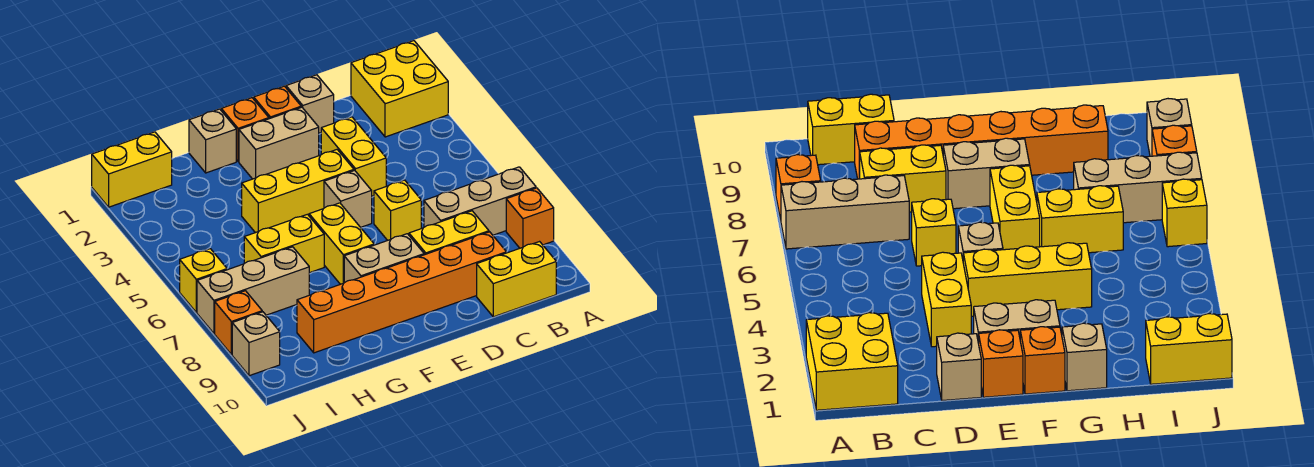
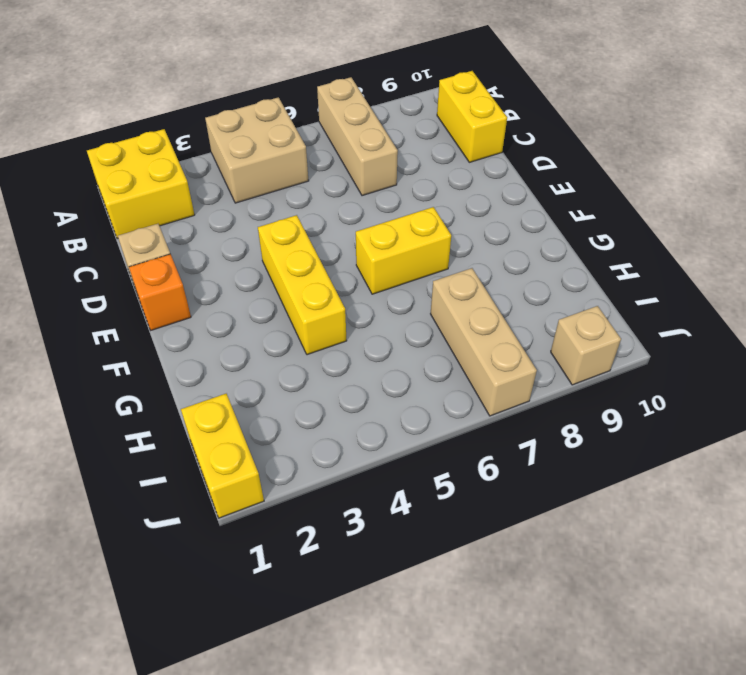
tan 2x2 brick [205,97,309,203] -> none
none -> orange 1x1 brick [506,188,554,248]
none -> yellow 1x2 brick [409,211,489,255]
none -> orange 1x6 brick [297,232,507,353]

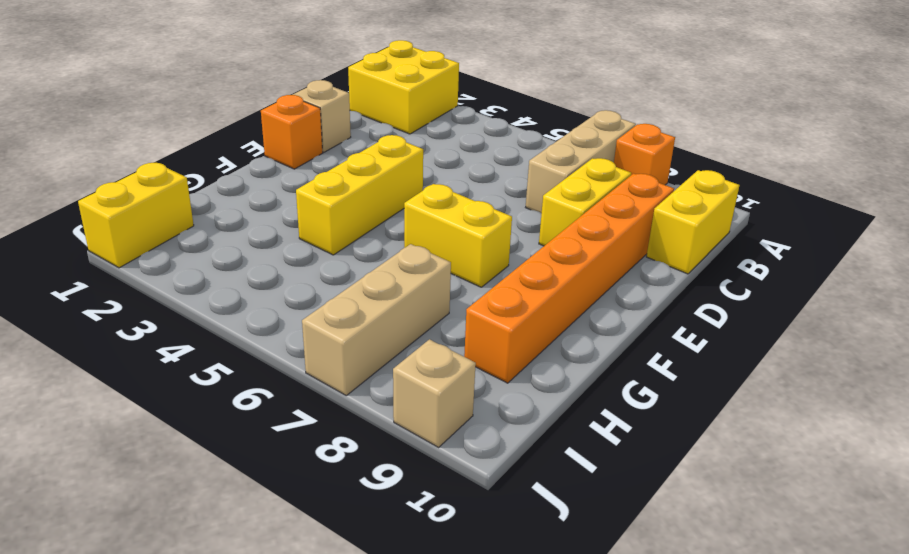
none -> yellow 1x2 brick [321,117,386,196]
none -> yellow 1x1 brick [374,180,421,240]
none -> tan 1x2 brick [239,107,319,179]

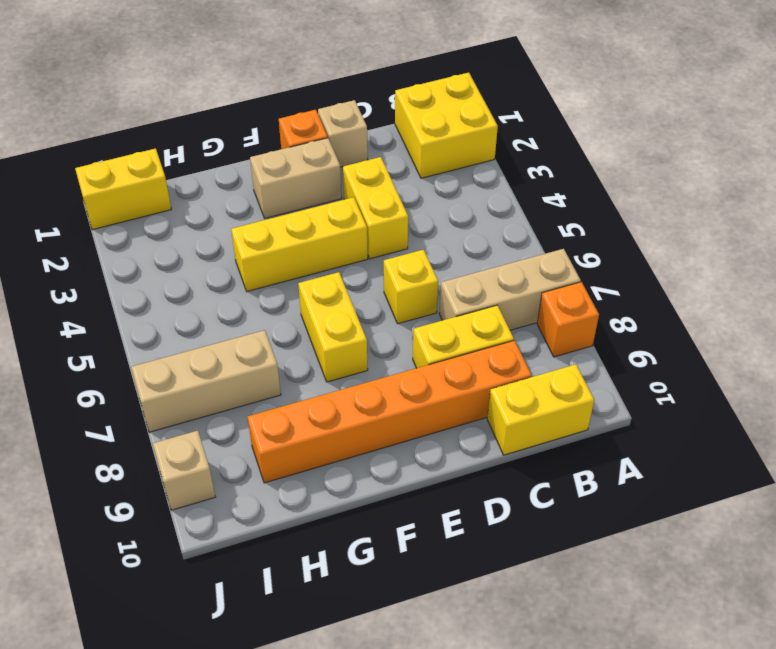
none -> tan 1x1 brick [324,170,372,227]
none -> tan 1x2 brick [344,234,424,283]
none -> orange 1x1 brick [221,98,269,162]

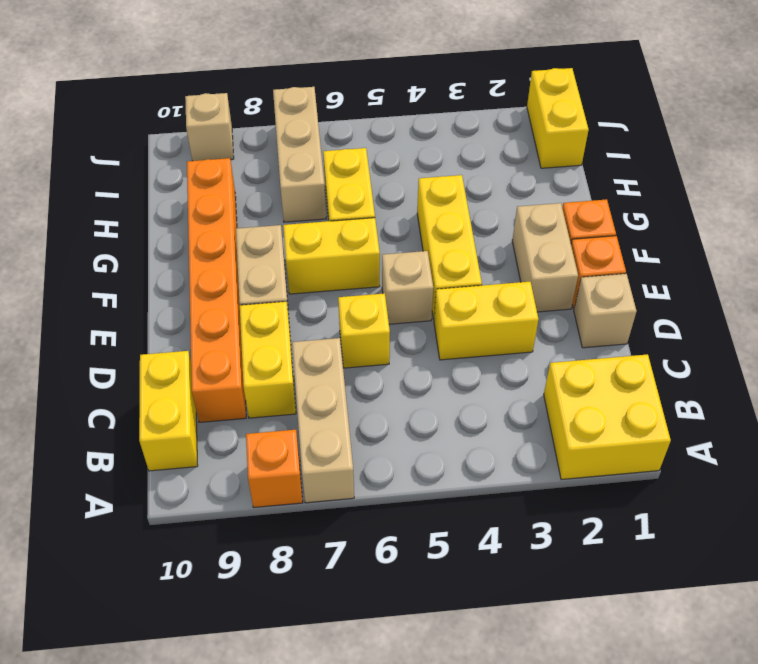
none -> tan 1x1 brick [189,109,236,173]
none -> yellow 1x1 brick [180,249,227,312]
none -> orange 1x1 brick [215,291,262,355]

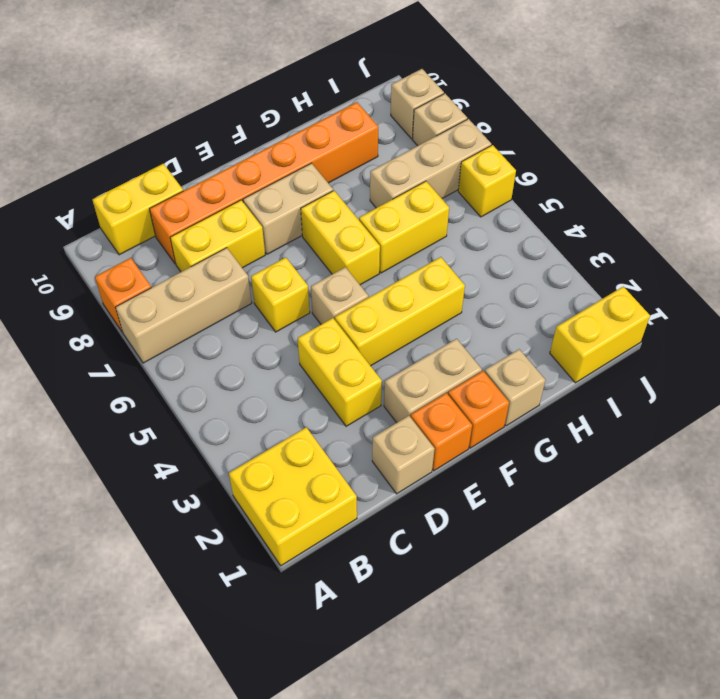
tan 1x1 brick [413,94,467,146] -> orange 1x1 brick [215,291,262,355]

